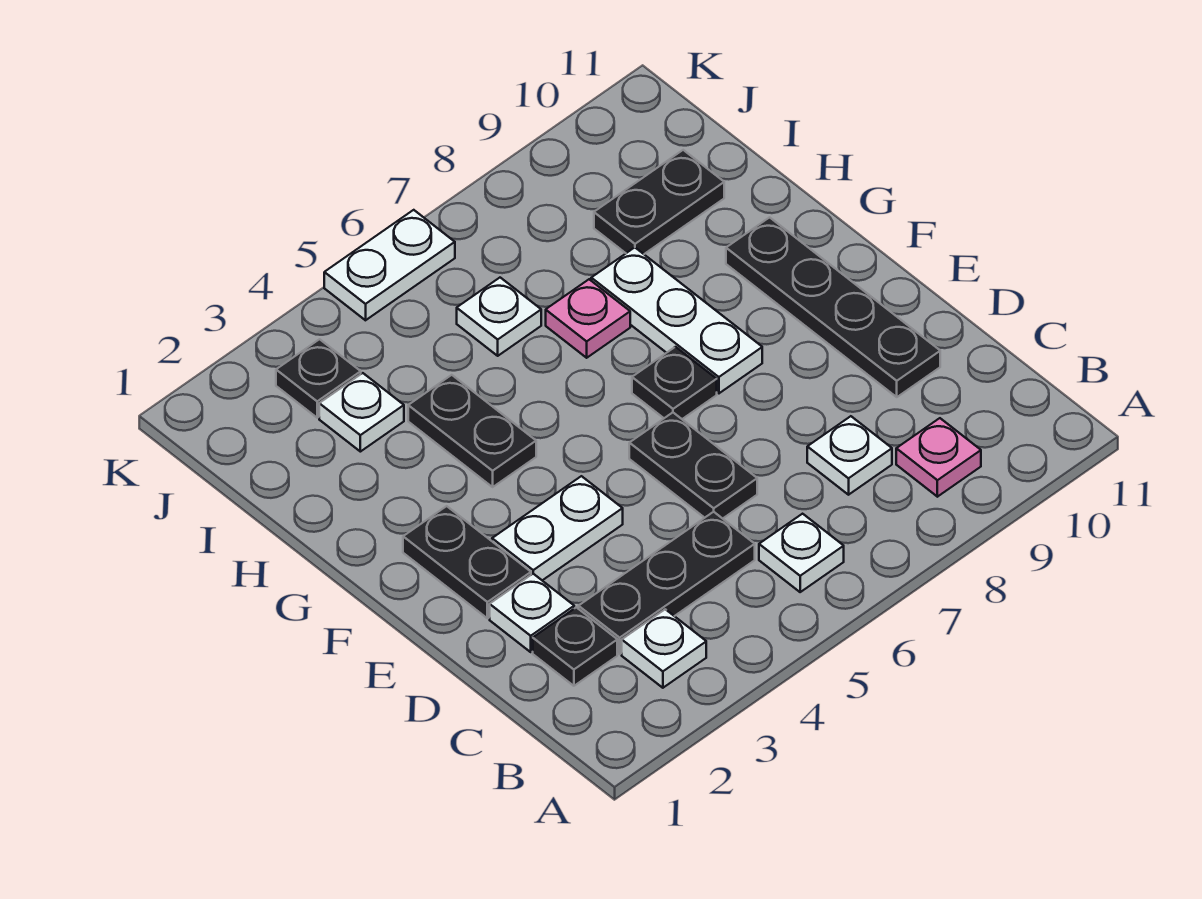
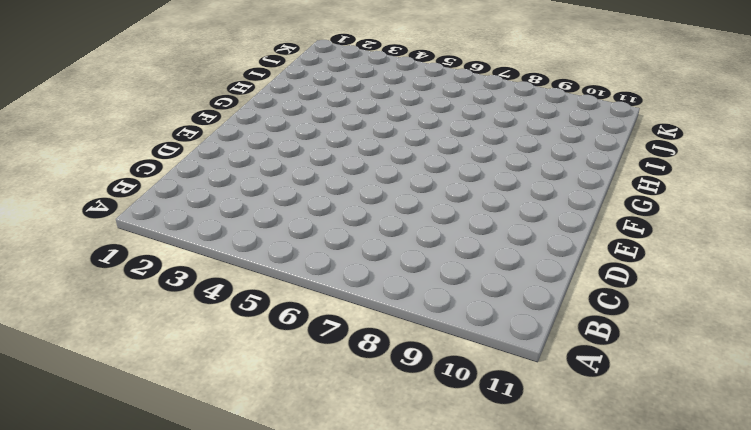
none -> white 1x1 plate [622,609,706,688]
none -> white 1x1 plate [759,514,844,592]
none -> pink 1x1 plate [896,418,981,497]

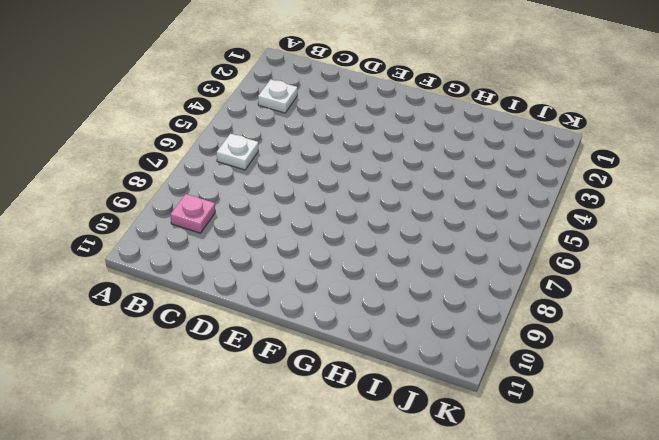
none -> black 1x1 plate [533,607,617,686]
none -> black 1x3 plate [579,512,755,654]
none -> white 1x1 plate [807,416,892,495]

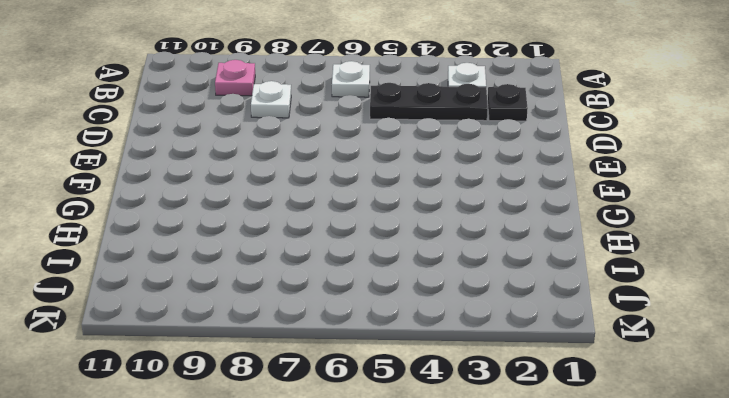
none -> white 1x1 plate [490,574,574,652]
none -> black 1x2 plate [629,413,757,519]
none -> black 1x4 plate [726,217,940,397]

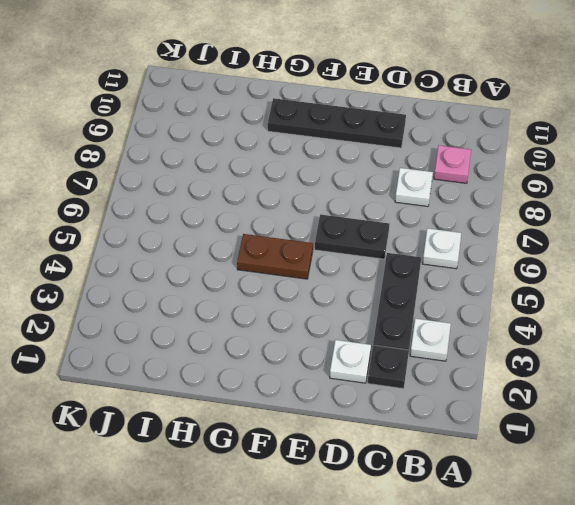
brown 1x2 plate [237,234,313,279] -> none
none -> black 1x2 plate [403,506,531,618]
none -> white 1x2 plate [492,476,623,580]
none -> black 1x1 plate [632,347,717,419]

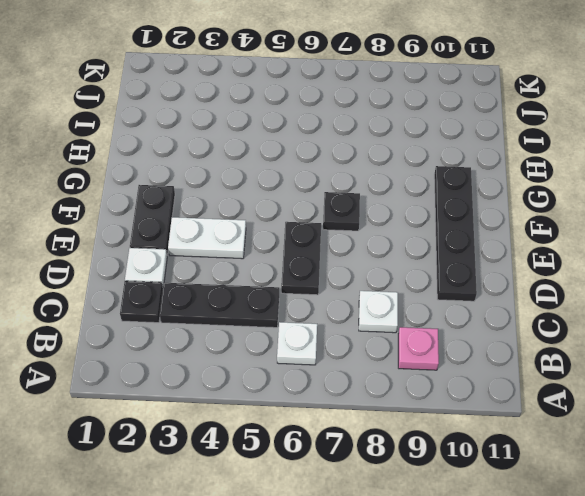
none -> white 1x1 plate [622,609,706,688]
none -> white 1x3 plate [591,248,762,393]
none -> black 1x2 plate [408,375,536,487]

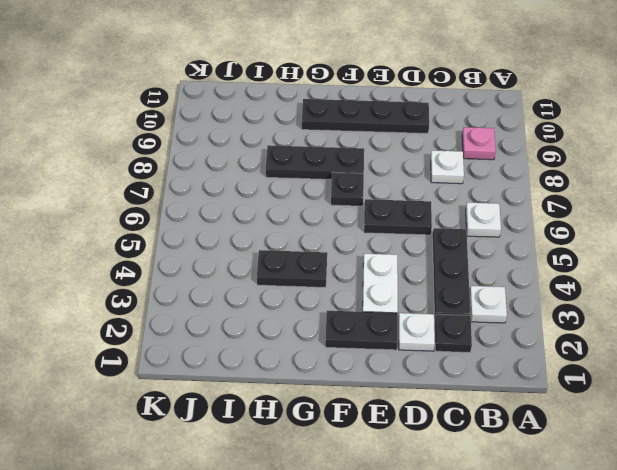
black 1x3 plate [266,145,364,180] -> white 1x3 plate [591,248,762,393]
none -> pink 1x1 plate [546,279,630,358]
none -> white 1x1 plate [319,373,404,452]
none -> white 1x1 plate [457,278,541,356]

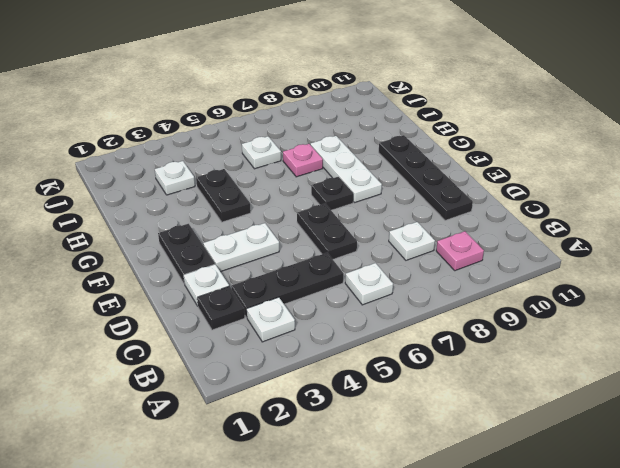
none -> black 1x2 plate [594,150,724,254]
none -> black 1x1 plate [276,339,361,418]
none -> white 1x2 plate [324,210,455,320]

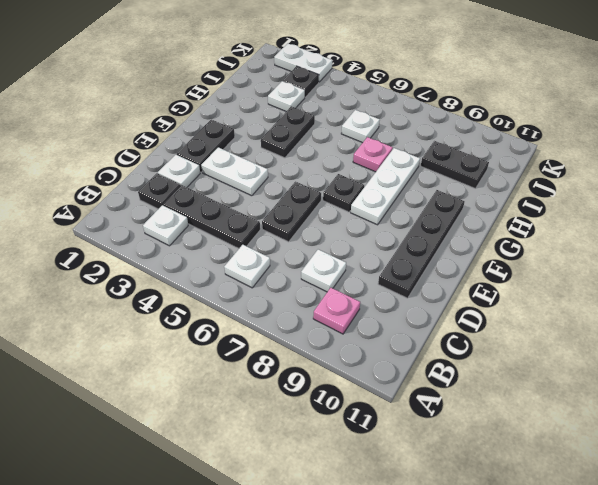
white 1x2 plate [274,44,332,82] -> white 1x2 plate moved to [324,210,455,320]

